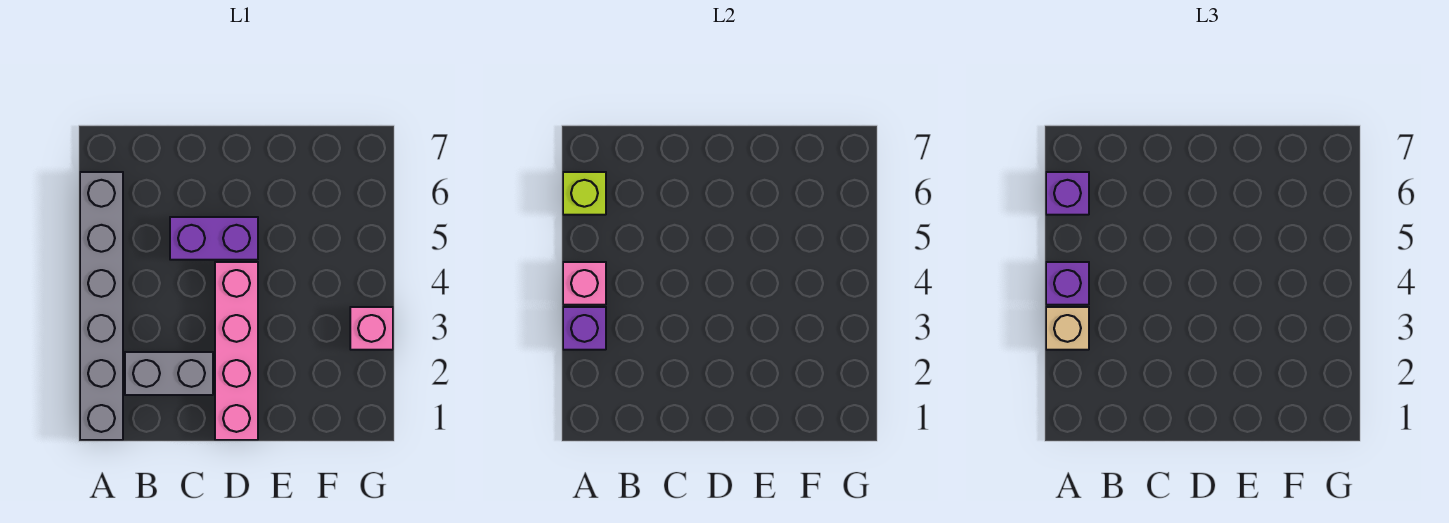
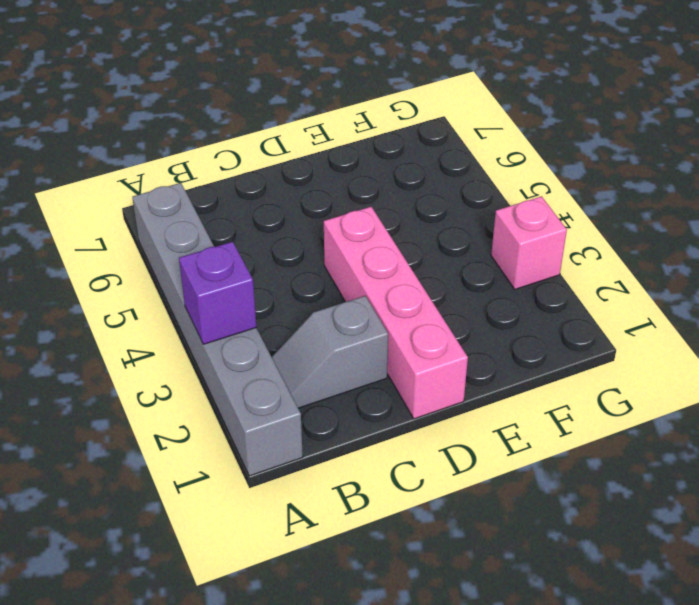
grey 1x2 slope [272,296,388,408] -> grey 1x2 brick [125,352,213,395]
none -> purple 1x2 brick [170,217,258,260]
none -> pink 1x1 brick [563,262,606,305]

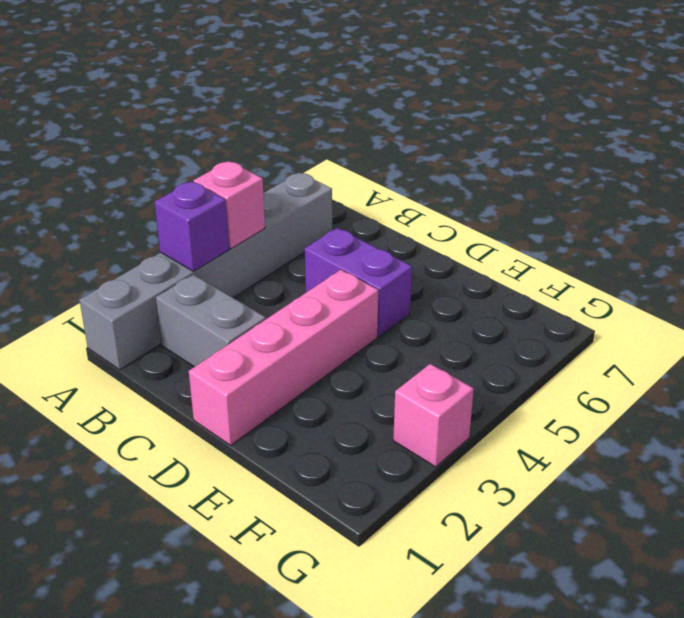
none -> lime 1x1 brick [563,172,606,215]
none -> tan 1x1 brick [1046,307,1089,350]

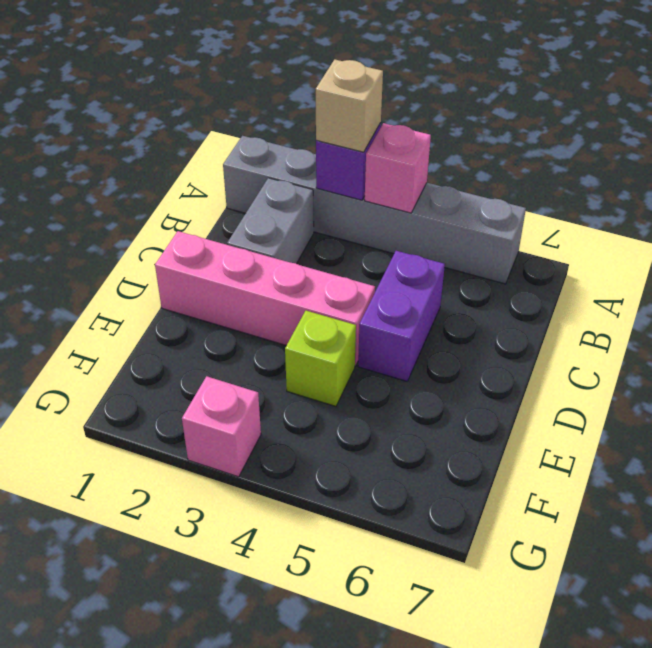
lime 1x1 brick [285,311,356,406] -> lime 1x1 brick moved to [563,172,606,215]
none -> purple 1x1 brick [1046,262,1089,305]
none -> purple 1x1 brick [1046,172,1089,215]

